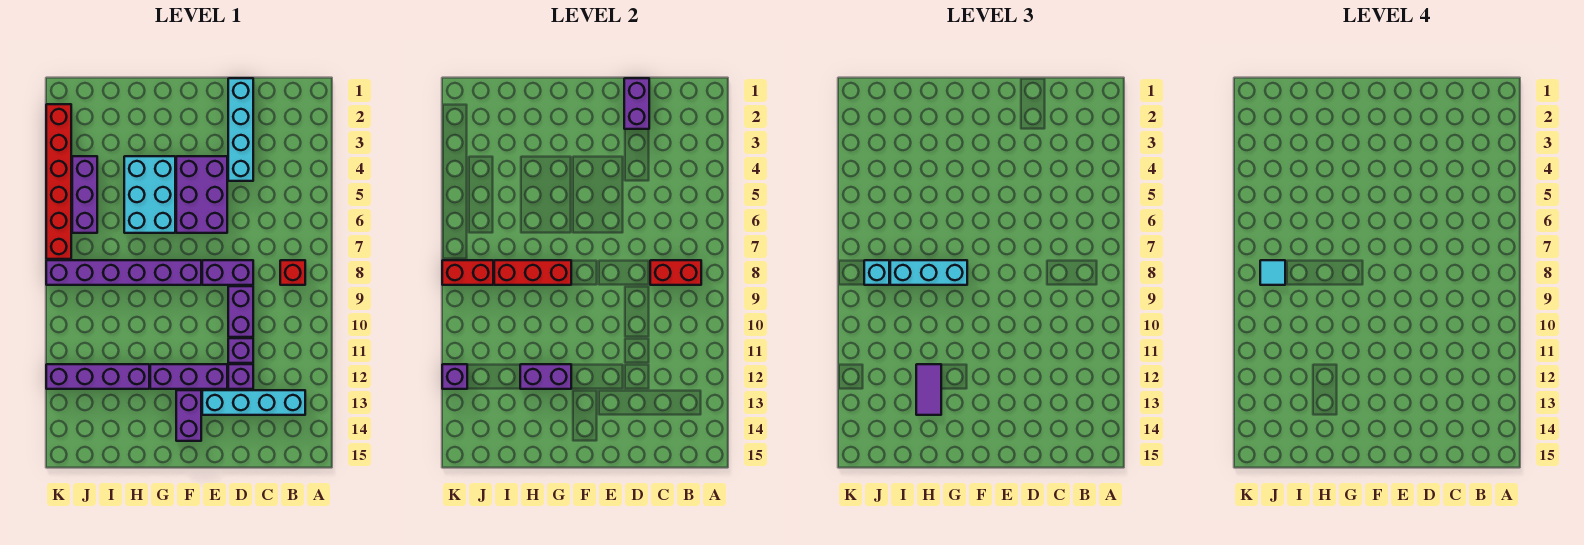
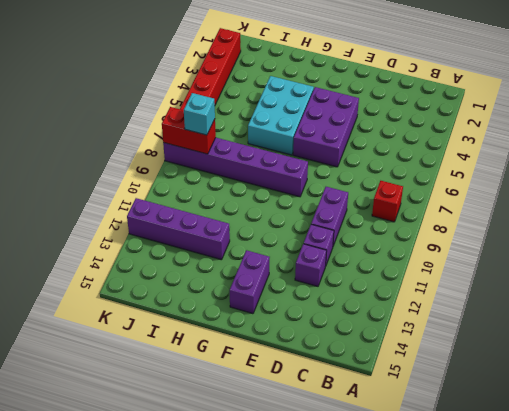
none -> cyan 1x4 brick [202,390,305,415]
none -> cyan 1x4 brick [228,78,253,181]
none -> purple 1x2 brick [202,260,253,285]

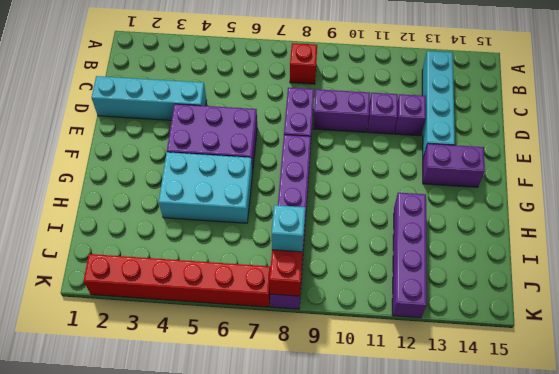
none -> purple 1x3 brick [150,364,227,389]
none -> purple 1x3 brick [72,156,97,233]
none -> red 1x2 brick [650,260,701,285]

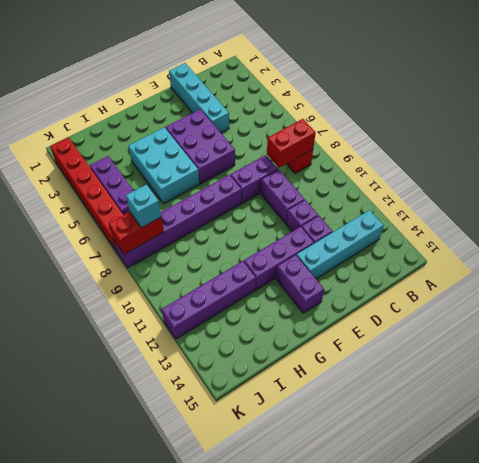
none -> purple 1x2 brick [624,78,649,129]
none -> red 1x3 brick [494,260,571,285]
none -> purple 1x2 brick [520,364,571,389]

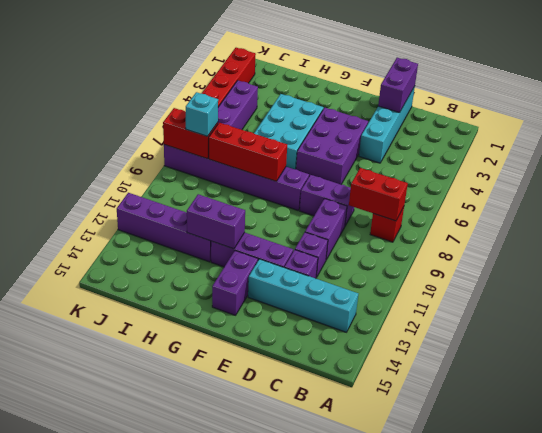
none -> purple 1x1 brick [442,364,467,389]
none -> cyan 1x3 brick [890,260,967,285]
none -> purple 1x2 tile [916,364,941,415]

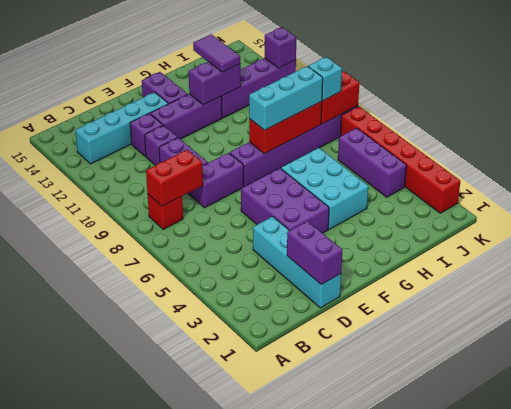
none -> cyan 1x1 tile [1260,260,1285,285]

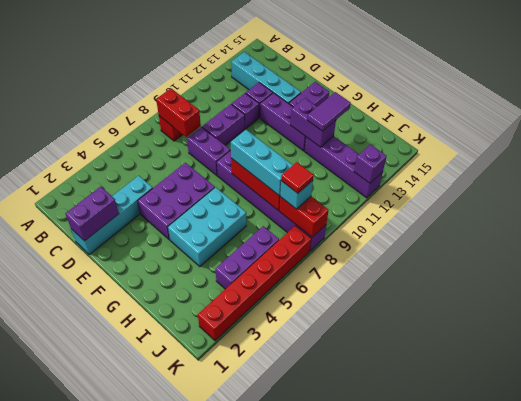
red 1x1 tile [281,162,314,193] -> cyan 1x1 tile [1260,260,1285,285]

